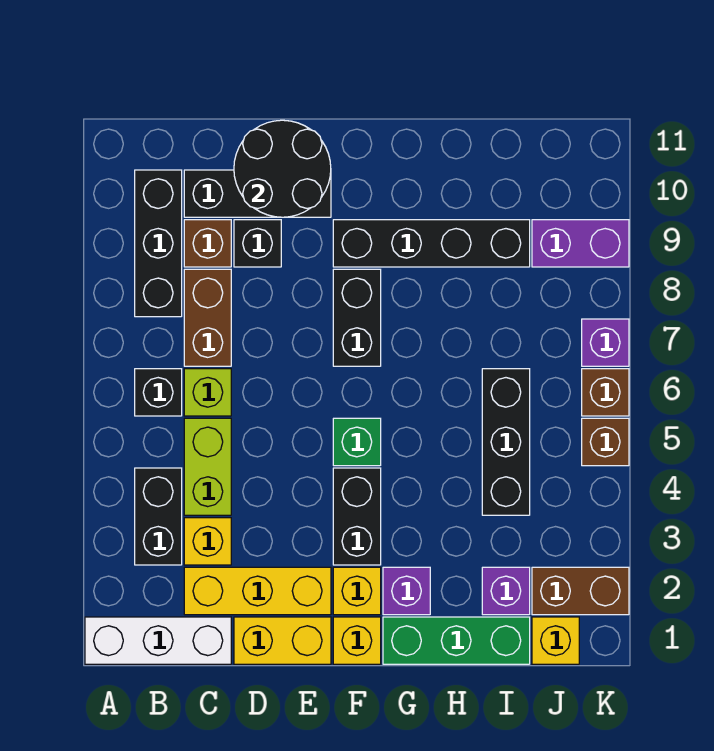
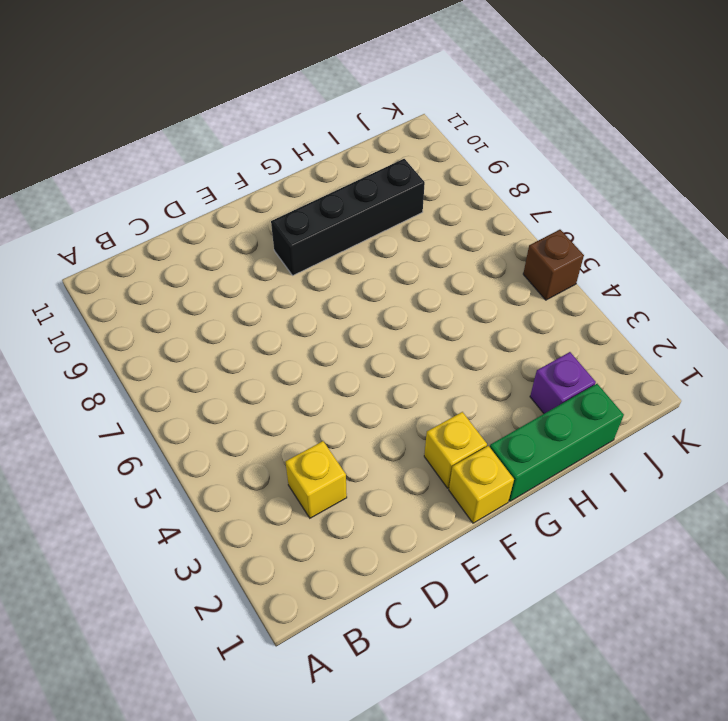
none -> white 1x3 brick [85,617,231,664]
none -> black 1x2 brick [135,468,182,565]
none -> black 1x1 brick [135,369,182,416]
none -> black 1x3 brick [135,170,182,317]

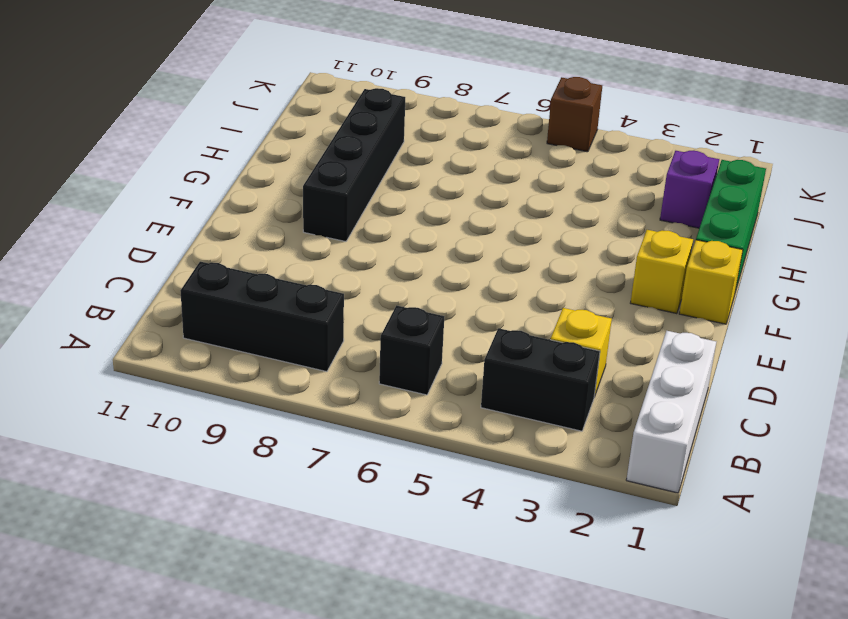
none -> yellow 1x3 brick [184,567,331,615]
none -> lime 1x2 brick [184,418,231,515]
none -> lime 1x1 brick [184,369,231,416]
none -> brown 1x2 brick [184,269,231,366]

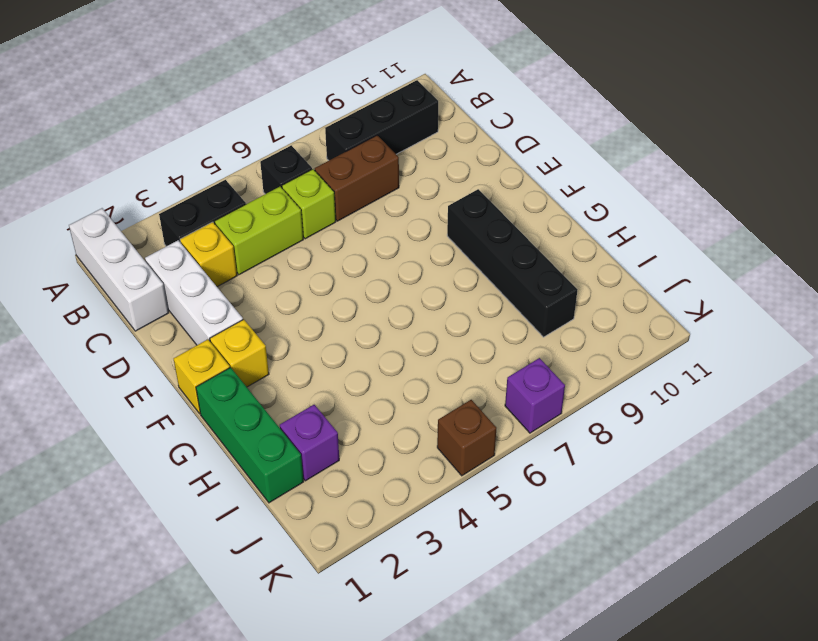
white 1x3 brick [145,240,243,345] -> yellow 1x3 brick [184,567,331,615]
none -> brown 1x1 brick [184,220,231,267]
none -> black 1x3 brick [184,170,331,217]
none -> yellow 1x2 brick [234,617,331,664]
none -> black 1x1 brick [234,220,281,267]

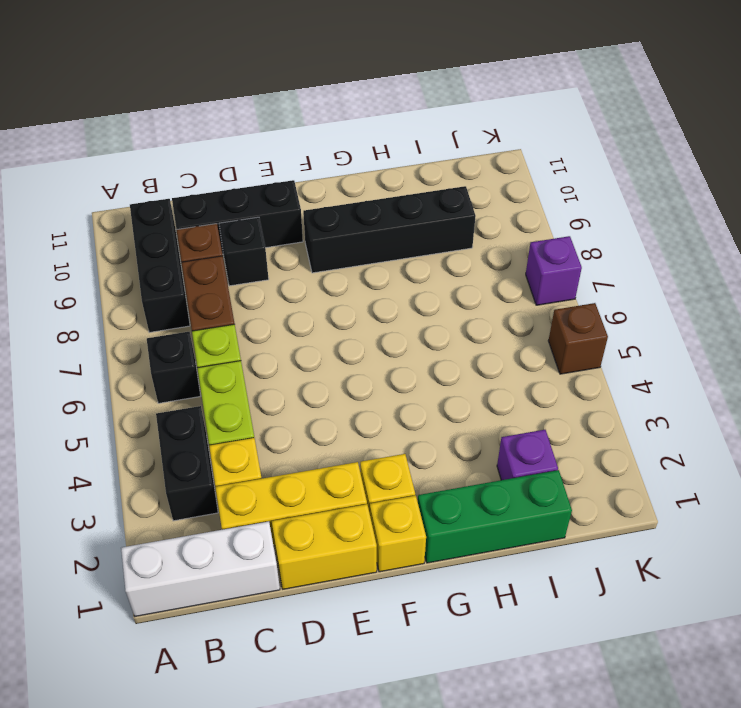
none -> black 1x2 brick [333,468,381,565]
none -> green 1x1 brick [333,418,381,466]
none -> black 1x2 brick [333,269,381,366]
none -> purple 1x1 brick [383,567,430,615]

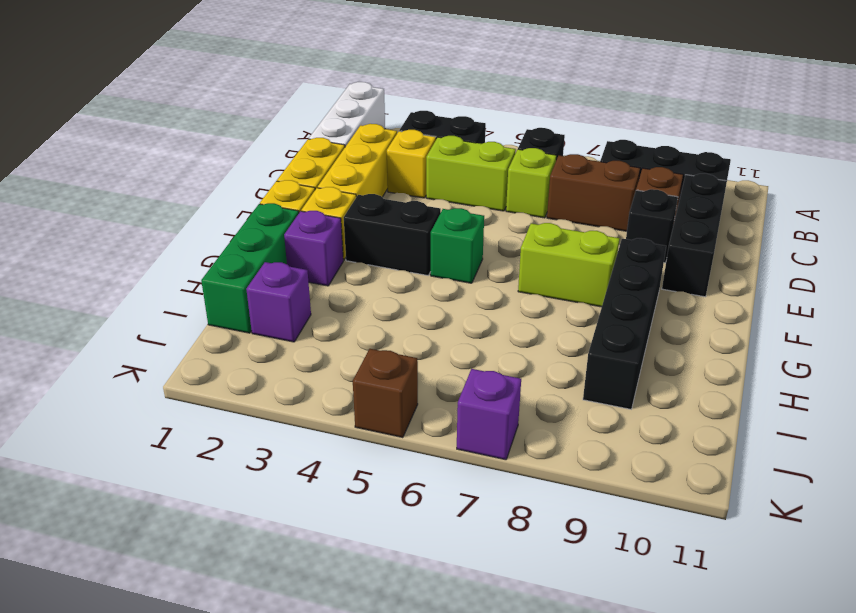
lime 1x2 brick [518,223,619,307] -> black 1x2 brick [333,269,381,366]
none -> black 1x3 brick [482,369,530,515]
none -> yellow 1x1 brick [532,617,579,664]
none -> brown 1x2 brick [532,567,629,615]
none -> purple 1x2 brick [532,220,629,267]

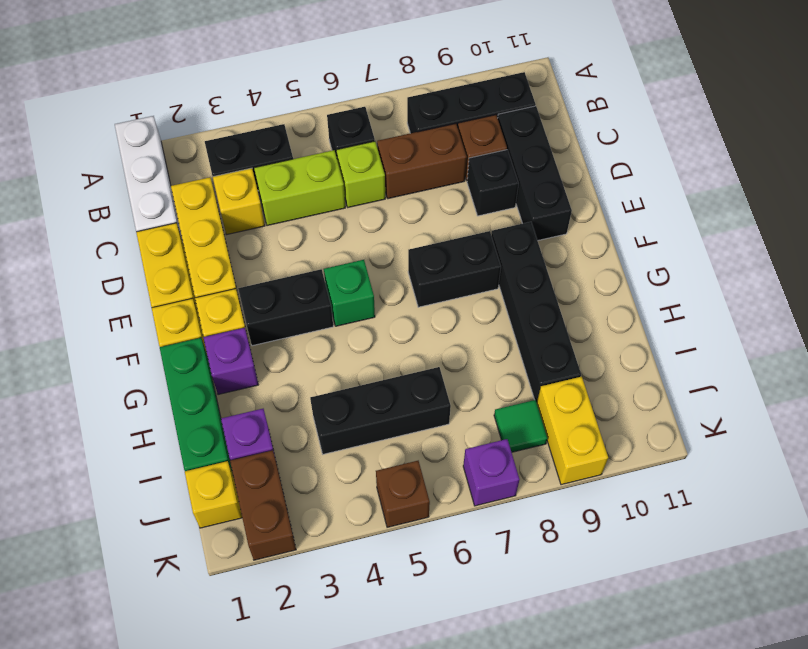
green 1x1 tile [494,400,547,452] -> none
yellow 1x2 brick [537,377,608,485] -> purple 1x2 brick [532,220,629,267]
none -> brown 1x1 brick [582,369,629,416]
none -> black 2x2 round brick [234,120,331,217]

